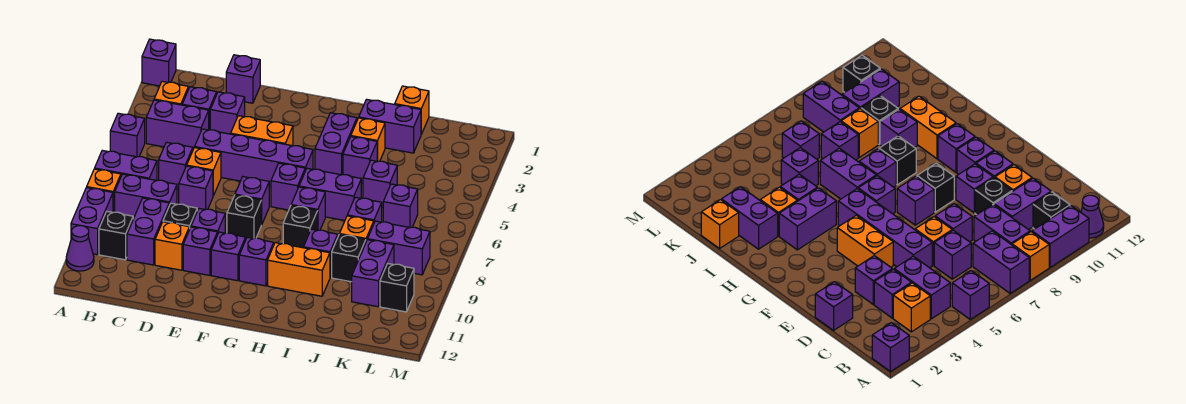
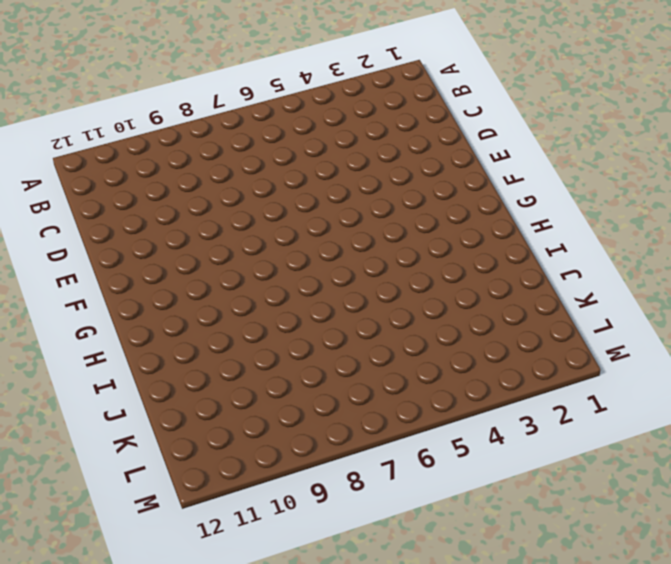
none -> purple 1x1 brick [142,39,176,86]
none -> purple 1x1 brick [110,113,145,157]
none -> purple 1x2 brick [95,150,157,181]
none -> orange 1x1 brick [87,169,121,212]

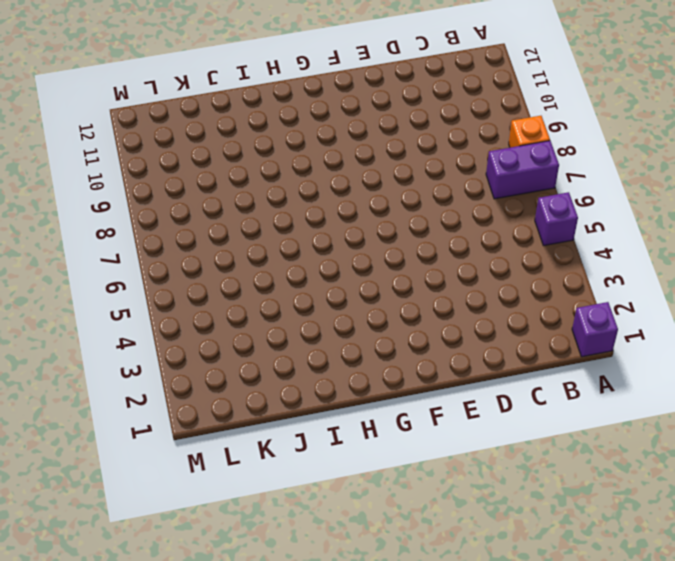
none -> purple 1x2 brick [71,188,113,255]
none -> purple 1x1 cone [66,226,94,271]
none -> orange 1x1 brick [154,82,188,105]
none -> purple 1x2 brick [146,100,209,149]

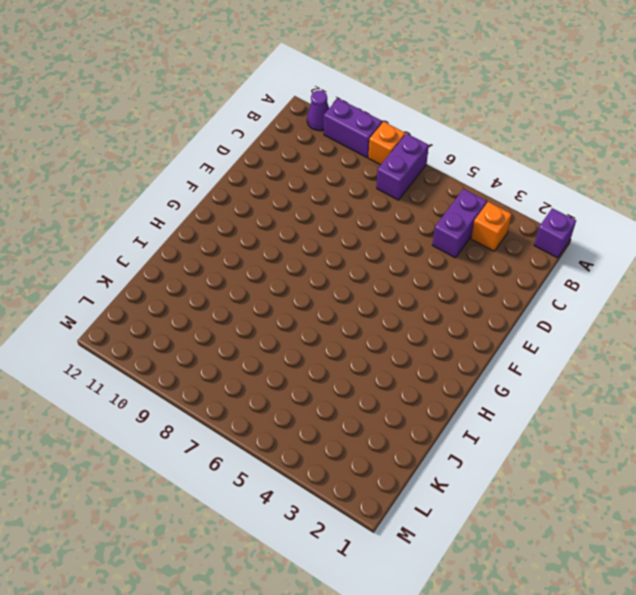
none -> purple 1x1 brick [110,113,145,157]
none -> purple 1x2 brick [115,174,177,219]
none -> black 1x1 brick [99,211,133,260]
none -> purple 1x1 brick [182,87,217,130]

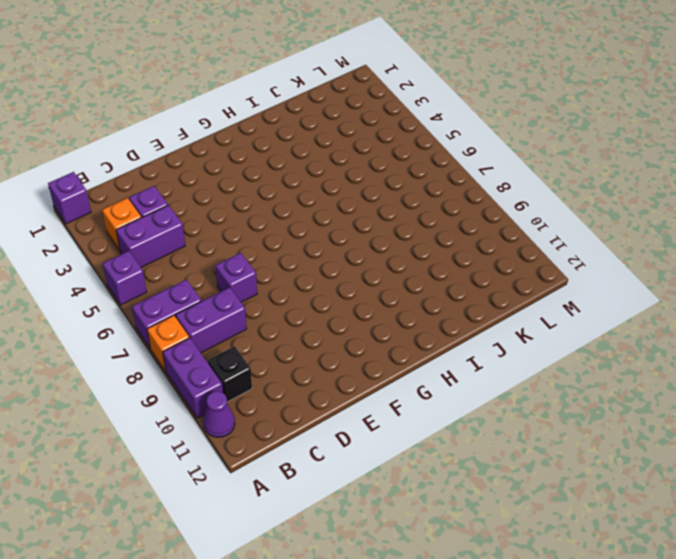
none -> purple 1x1 brick [159,142,193,190]
none -> purple 1x2 brick [127,198,169,265]
none -> purple 1x1 brick [226,55,260,103]
none -> purple 1x1 brick [210,92,245,134]

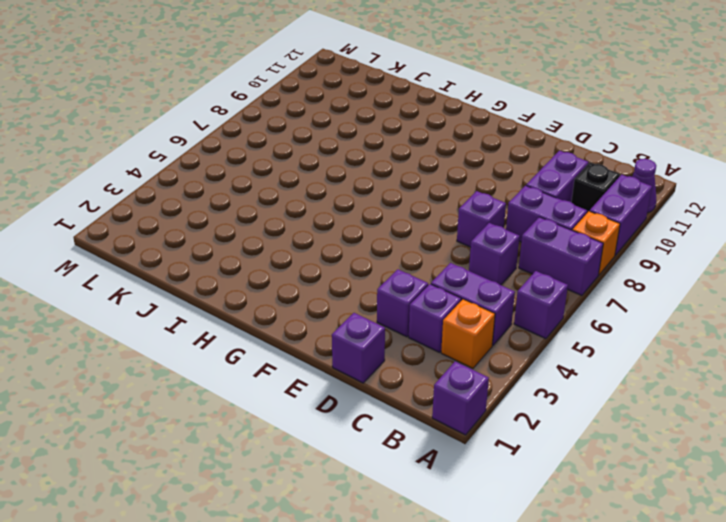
none -> purple 1x4 brick [195,129,313,187]
none -> orange 1x1 brick [187,148,221,196]
none -> black 1x1 brick [163,203,197,229]
none -> orange 1x1 brick [155,222,189,270]

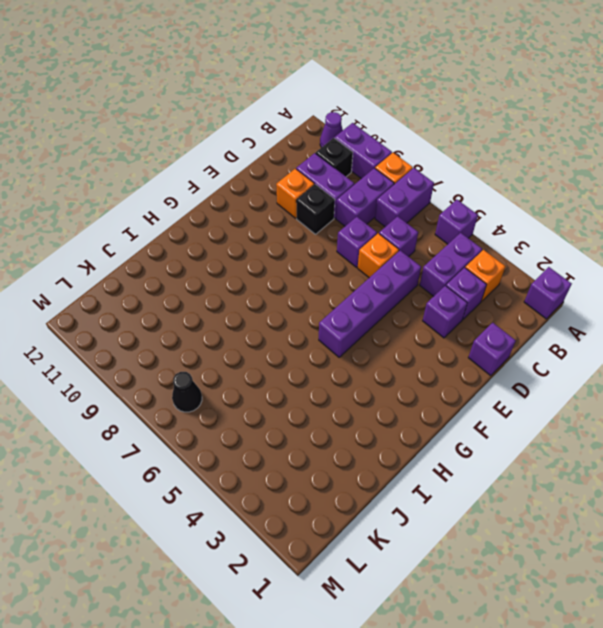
black 1x1 cone [172,372,202,412] -> none
none -> orange 1x2 brick [231,116,293,146]
none -> purple 1x1 brick [191,209,225,235]
none -> purple 1x1 brick [183,227,217,275]
none -> purple 1x1 brick [235,177,269,225]

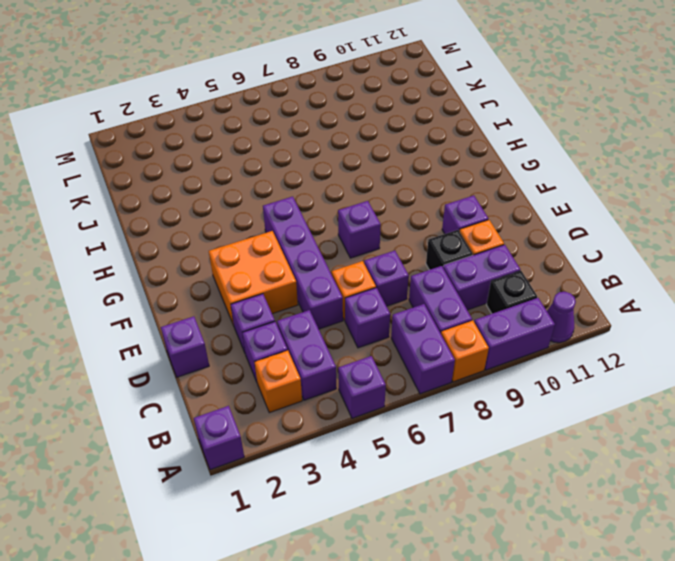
orange 2x2 brick [209,231,298,325] -> orange 1x2 brick [231,116,293,146]
none -> purple 1x1 brick [191,209,225,235]
none -> black 1x1 brick [227,195,261,239]
none -> purple 1x1 brick [211,232,246,281]
none -> purple 1x1 brick [271,163,305,210]

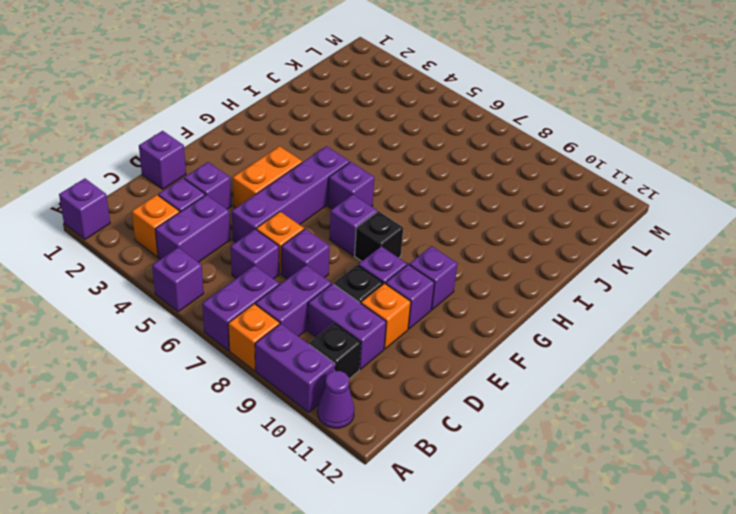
none -> purple 1x1 brick [239,237,274,286]
none -> purple 1x2 brick [315,113,357,175]
none -> purple 1x2 brick [299,168,361,220]
none -> purple 1x1 brick [291,187,325,230]

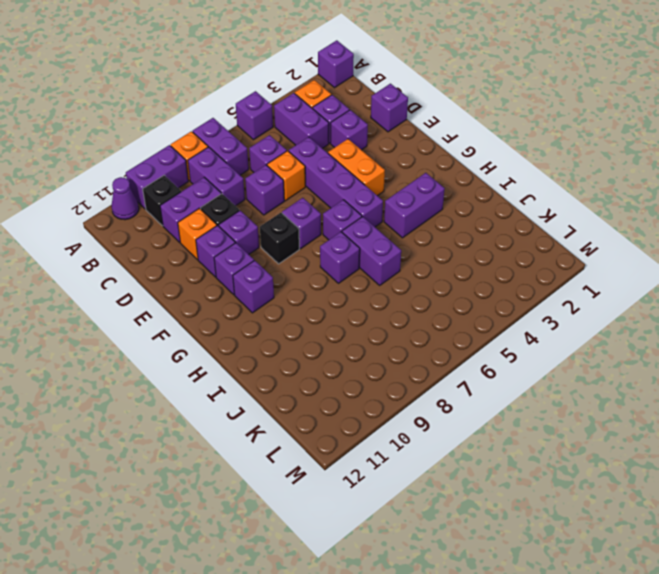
none -> black 1x1 brick [283,206,318,248]
none -> orange 1x2 brick [268,243,330,296]
none -> purple 1x2 brick [359,99,421,153]
none -> orange 1x1 brick [351,118,385,161]

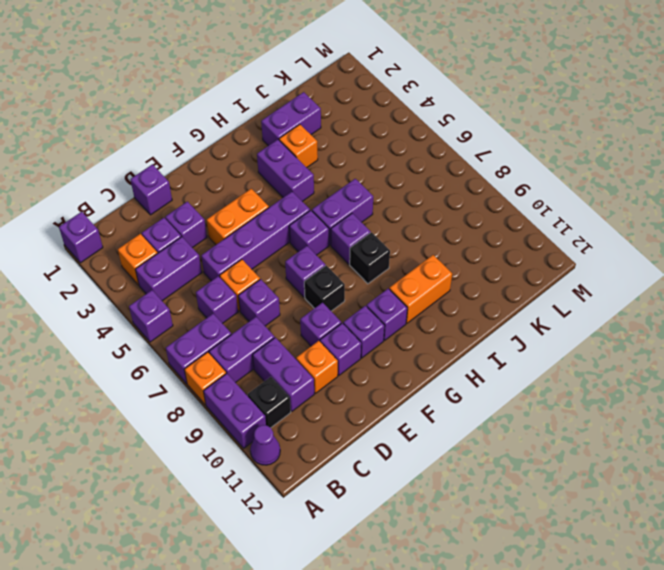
none -> black 1x1 brick [163,203,197,229]
none -> purple 1x1 brick [343,137,377,184]
none -> purple 1x1 brick [303,229,338,277]
none -> orange 1x1 brick [395,86,429,134]

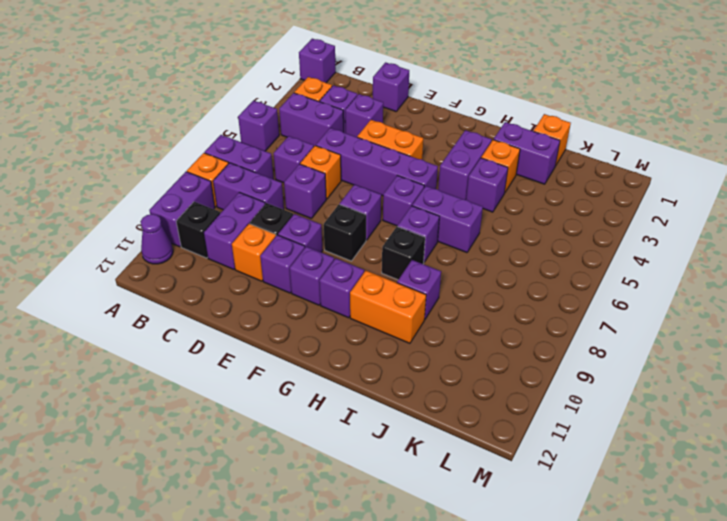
none -> purple 1x1 brick [363,160,397,207]
none -> purple 1x1 brick [347,197,382,222]
none -> orange 1x1 brick [340,216,374,241]
none -> black 1x1 brick [332,234,366,282]

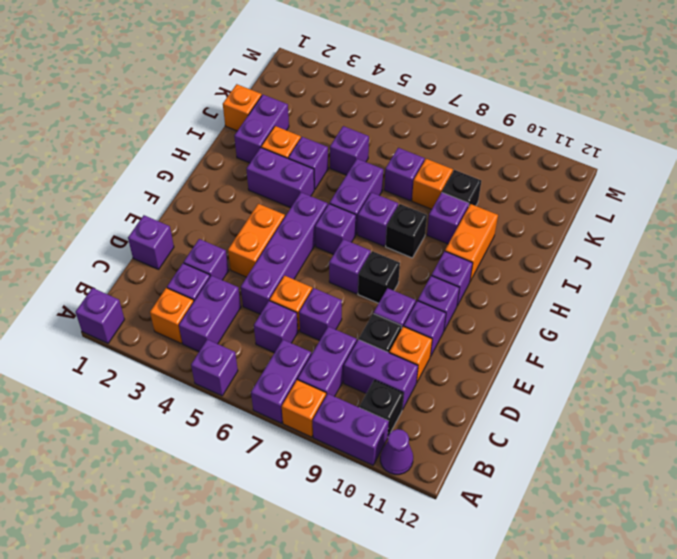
none -> purple 1x1 brick [383,184,418,228]
none -> purple 1x2 brick [368,221,430,275]
none -> purple 1x2 brick [352,240,394,307]
none -> black 1x1 brick [380,264,414,312]

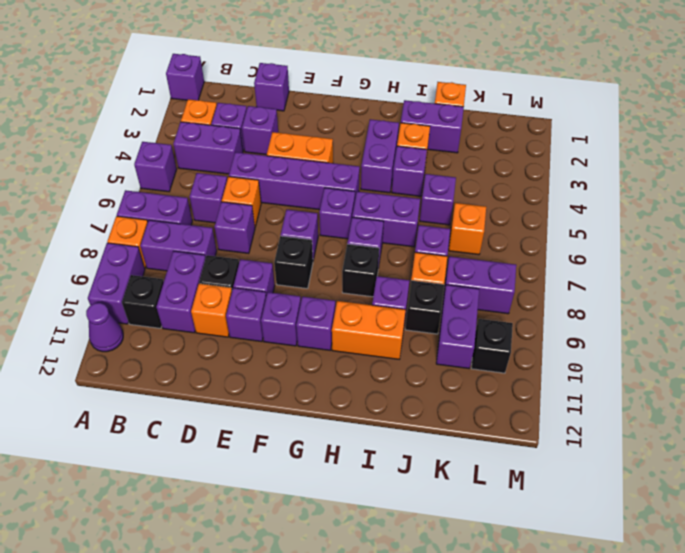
orange 1x1 brick [449,203,486,255] -> purple 1x1 brick [383,184,418,228]

